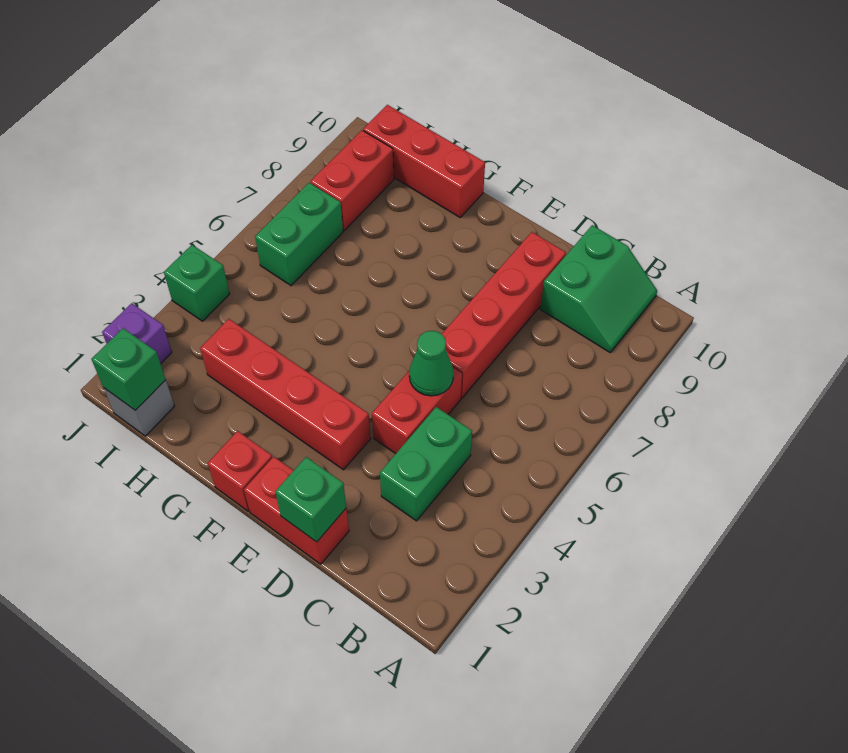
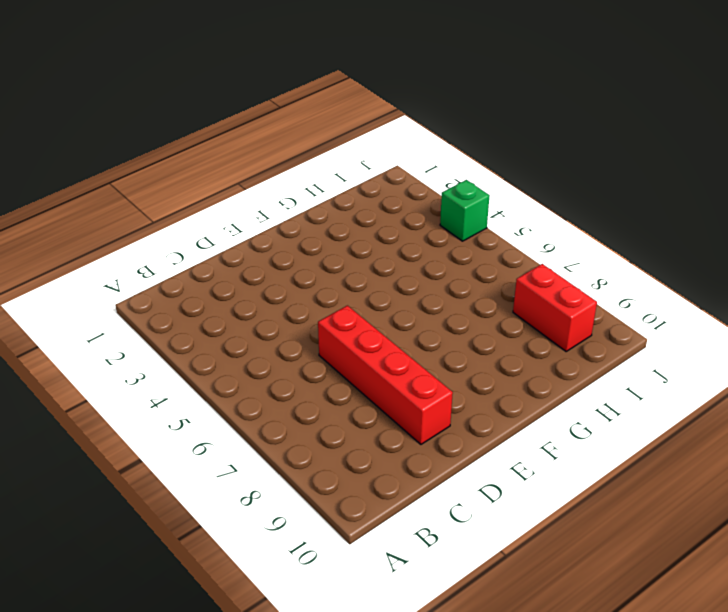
none -> green 2x2 slope [540,225,657,352]
none -> green 1x2 brick [380,407,472,521]
none -> red 1x2 brick [244,457,349,564]

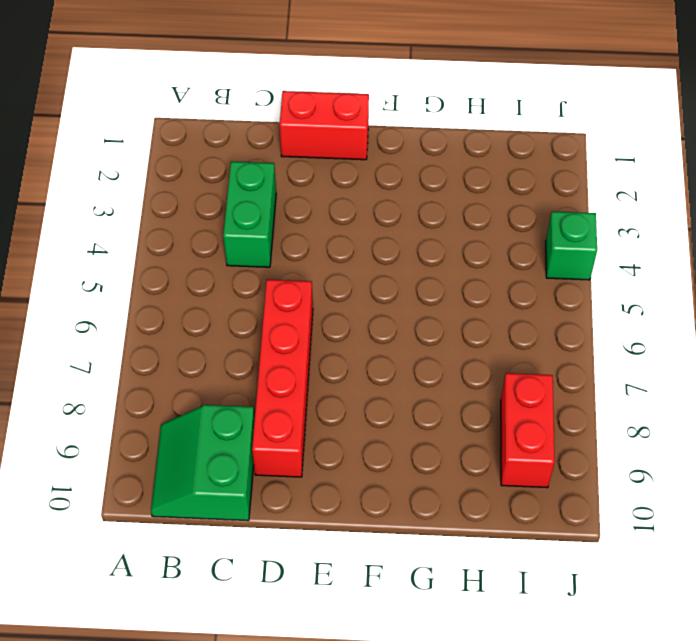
none -> red 1x2 brick [372,368,462,454]
none -> red 1x4 brick [200,319,371,470]
none -> red 1x1 brick [208,431,272,511]

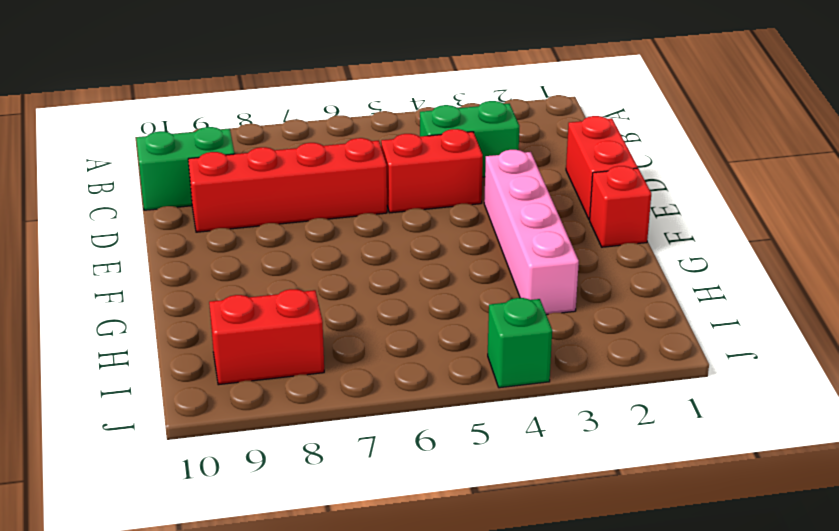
pink 1x4 brick [484,150,579,315] -> red 1x4 brick [200,319,371,470]
none -> red 1x3 brick [363,105,485,217]
none -> grey 1x1 brick [104,380,174,436]
none -> green 1x2 brick [255,183,343,286]

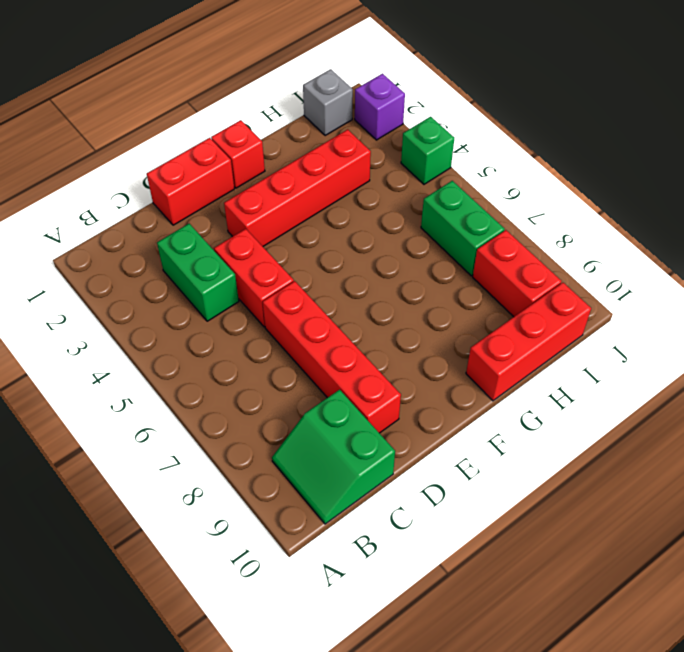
none -> green 1x1 brick [275,457,346,542]
none -> green 1x1 cone [409,331,454,396]
none -> green 1x1 brick [91,328,166,410]

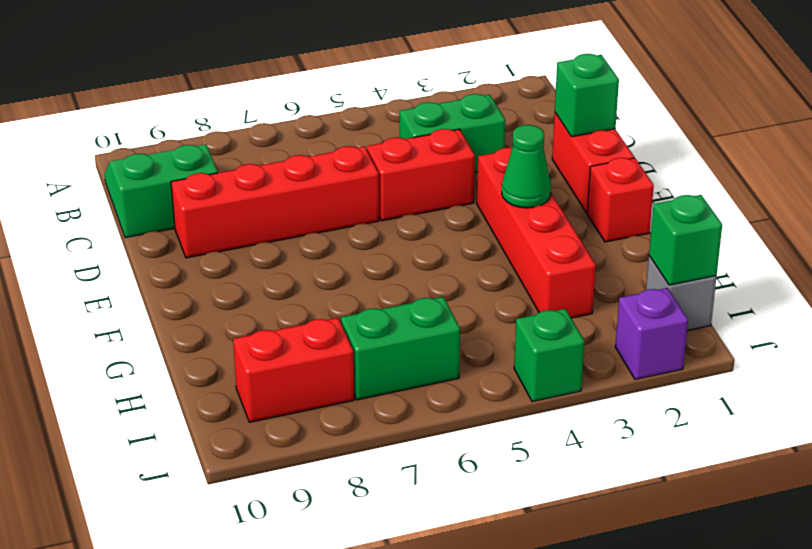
green 1x1 cone [502,125,551,208] -> green 1x1 cone moved to [409,331,454,396]
none -> red 1x3 brick [363,105,485,217]

